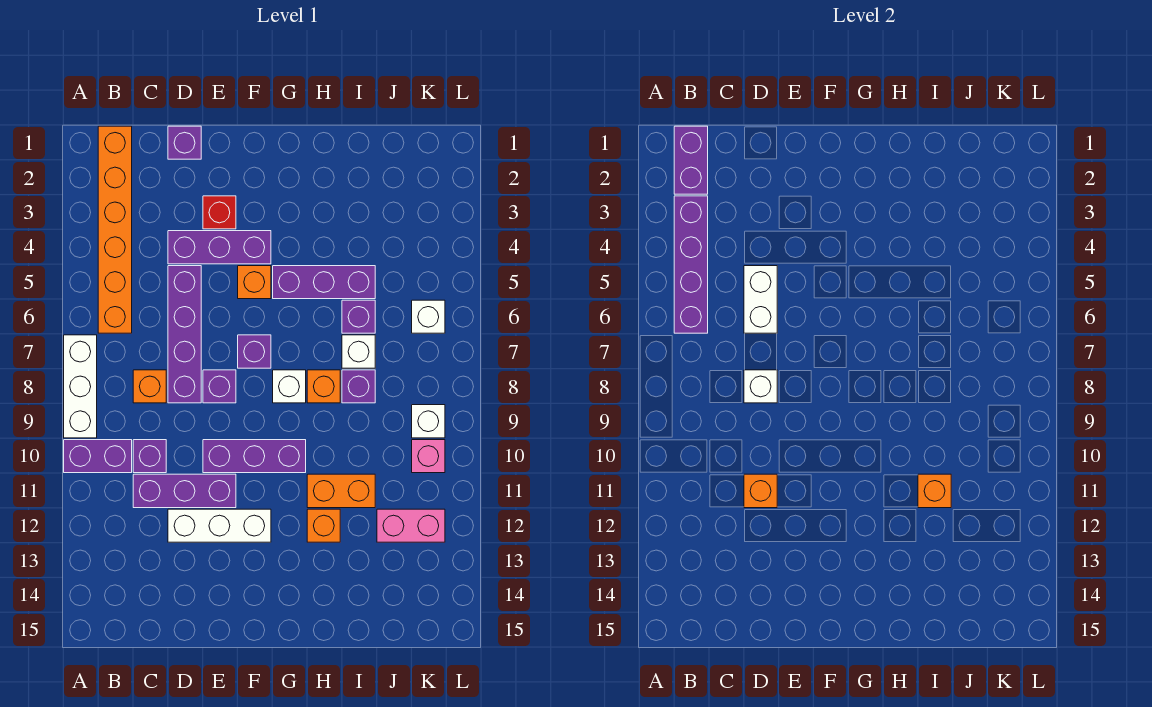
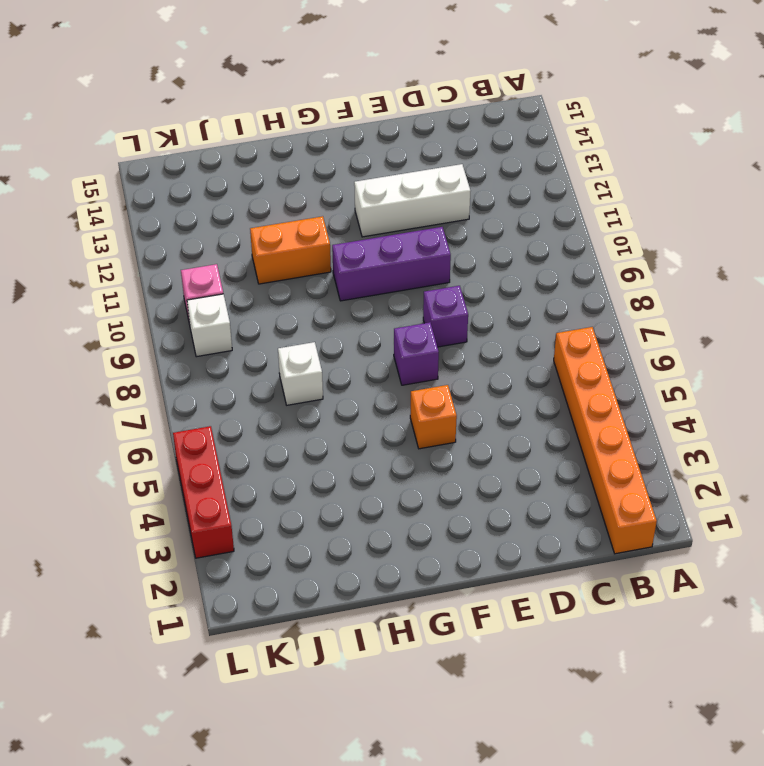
red 1x3 brick [173,426,234,558] -> none
none -> white 1x3 brick [64,335,97,438]
none -> purple 1x2 brick [64,440,132,473]
none -> orange 1x1 brick [133,370,166,403]
none -> purple 1x1 brick [133,440,166,473]

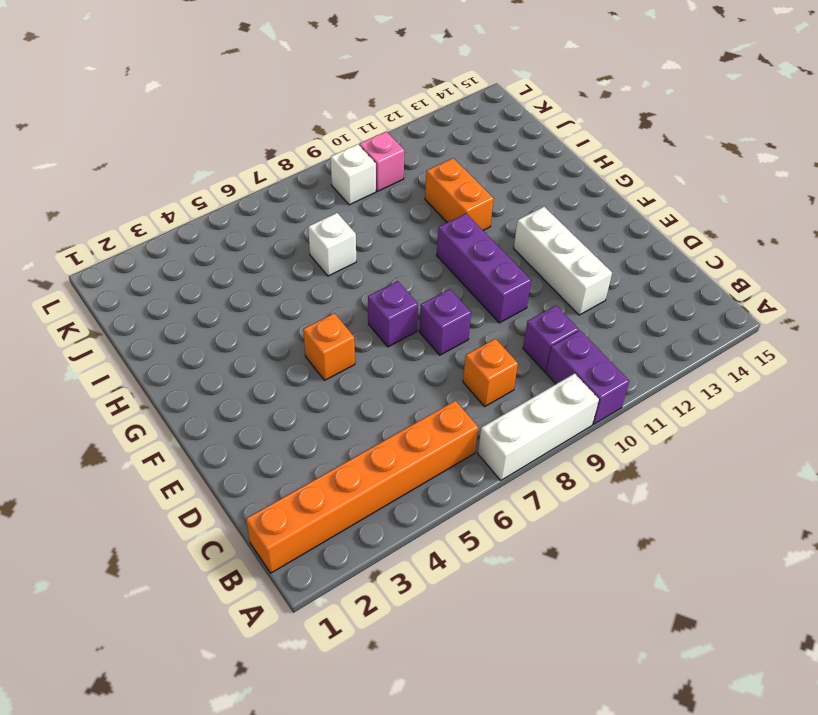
none -> purple 1x3 brick [133,474,236,508]
none -> purple 1x1 brick [168,126,201,159]
none -> purple 1x3 brick [168,231,271,264]
none -> purple 1x4 brick [168,266,201,403]

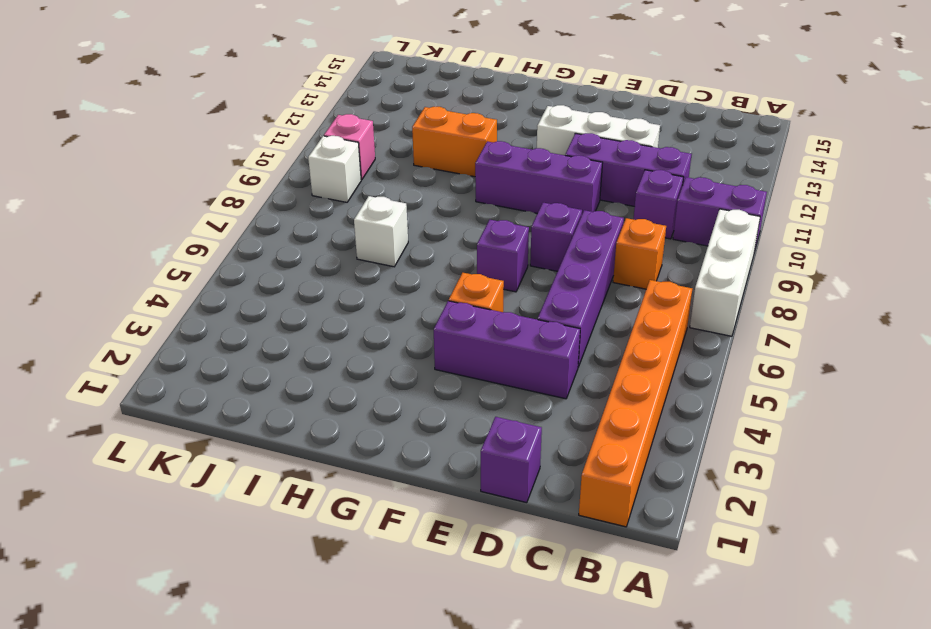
none -> red 1x1 brick [203,196,236,229]
none -> purple 1x3 brick [273,266,375,299]
none -> white 1x1 brick [273,370,306,403]
none -> orange 1x1 brick [307,370,340,403]

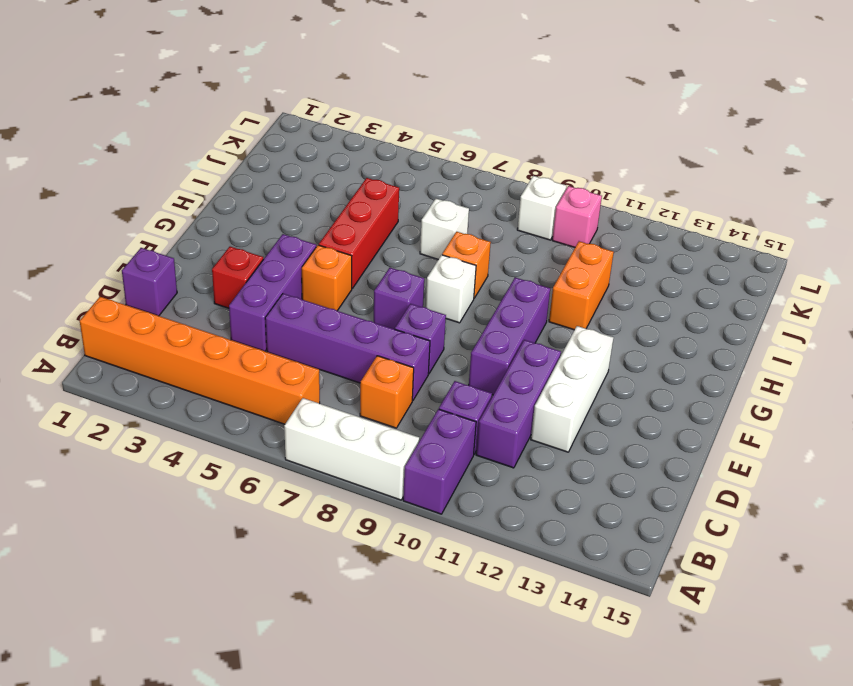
red 1x3 brick [319,178,399,288] -> purple 1x3 brick [273,266,375,299]
none -> orange 1x1 brick [307,509,340,542]
none -> purple 1x1 brick [342,300,375,333]
none -> purple 1x1 brick [342,370,375,403]
none -> pink 1x2 brick [377,509,445,542]

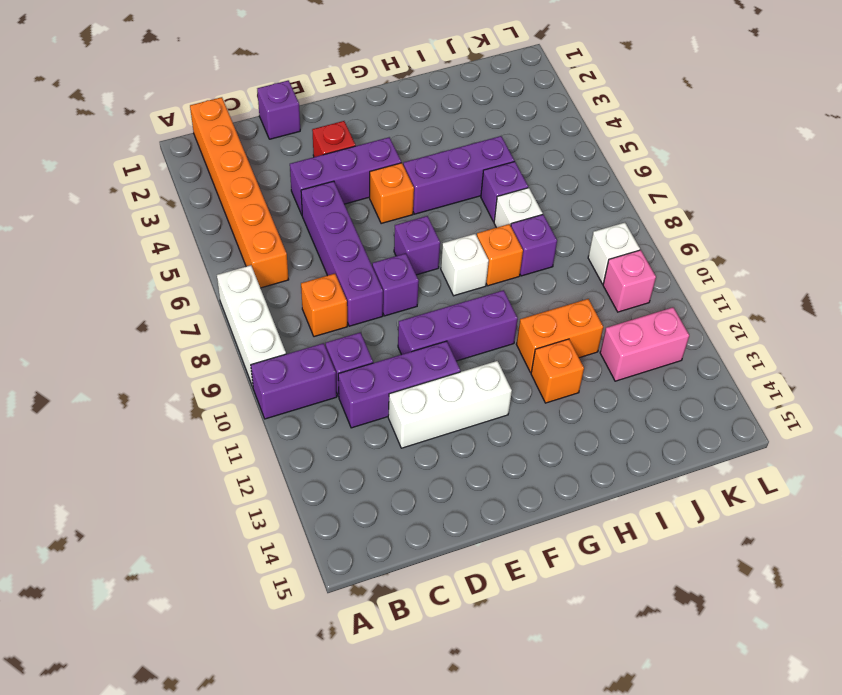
none -> white 1x1 brick [412,300,445,333]
none -> purple 1x2 brick [674,126,708,194]
none -> purple 1x4 brick [674,196,708,333]
none -> white 1x2 brick [744,266,777,333]

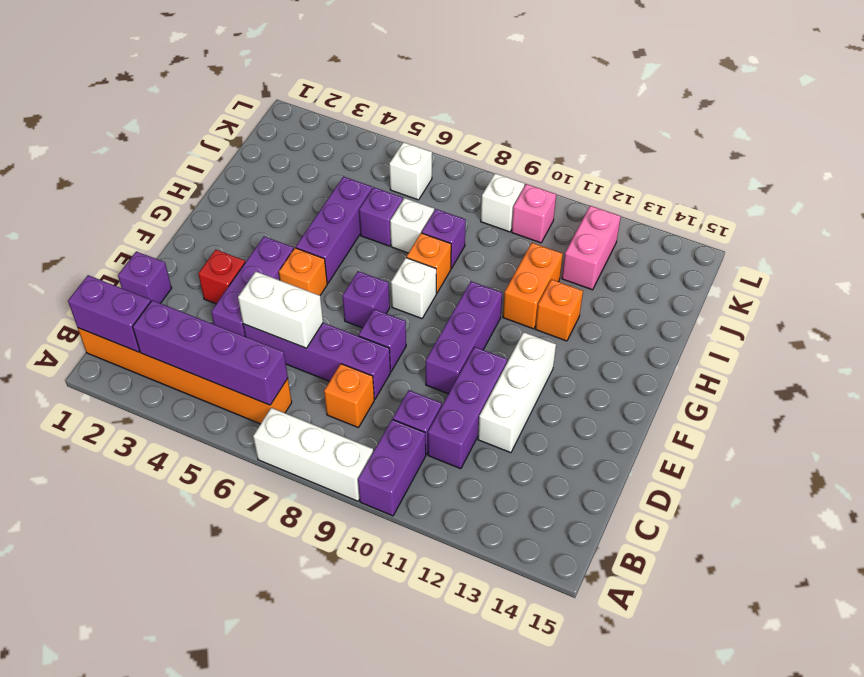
none -> white 1x1 brick [744,370,777,403]
none -> orange 1x1 brick [744,474,777,508]
none -> orange 1x1 brick [918,474,951,508]

